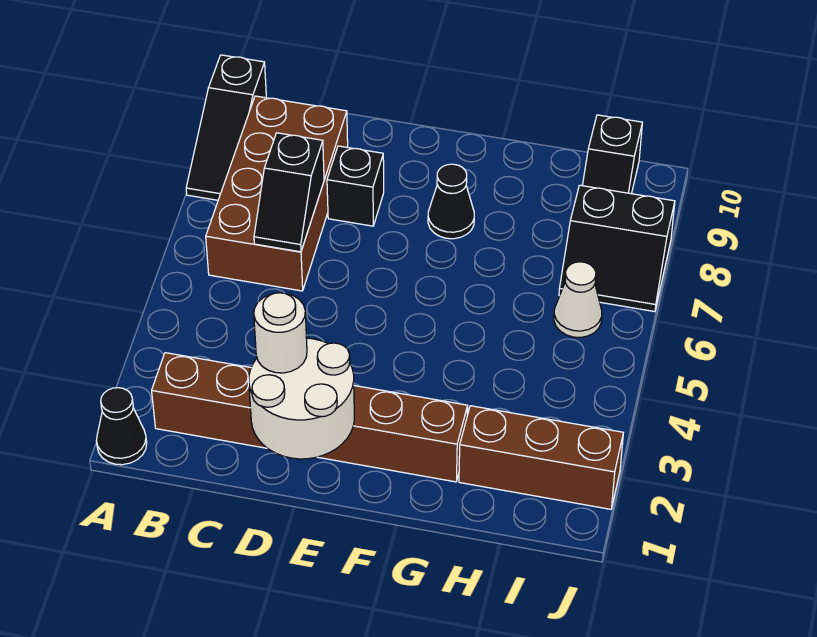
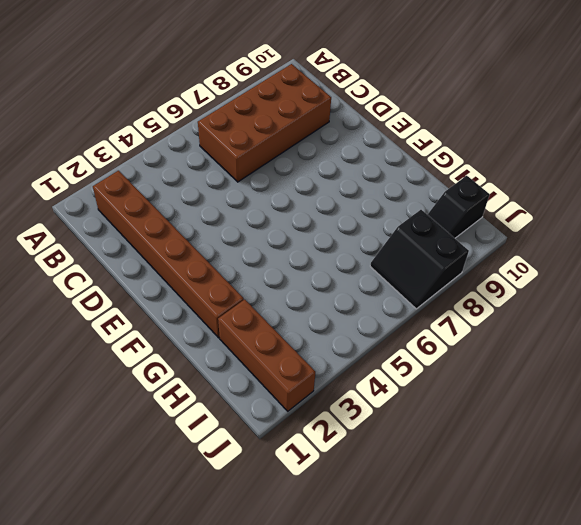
none -> black 1x1 cone [96,388,147,465]
none -> black 1x3 slope [186,55,266,200]
none -> black 1x1 brick [327,146,384,226]

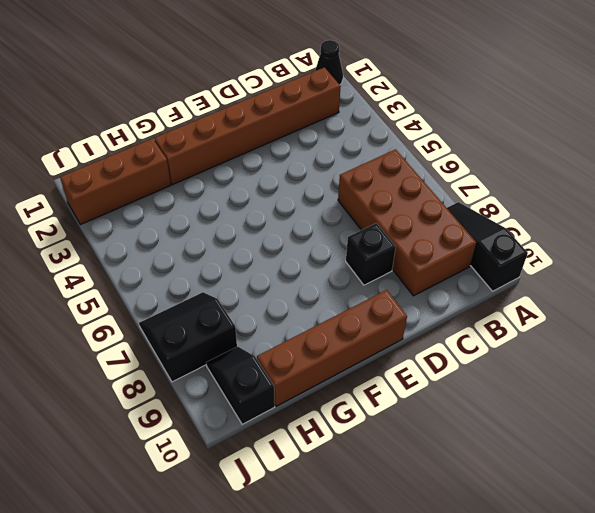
brown 1x4 brick [257,290,407,406] -> none
none -> black 1x1 cone [428,164,474,239]
none -> white 1x1 cone [554,262,602,337]
none -> black 1x2 slope [254,133,324,252]

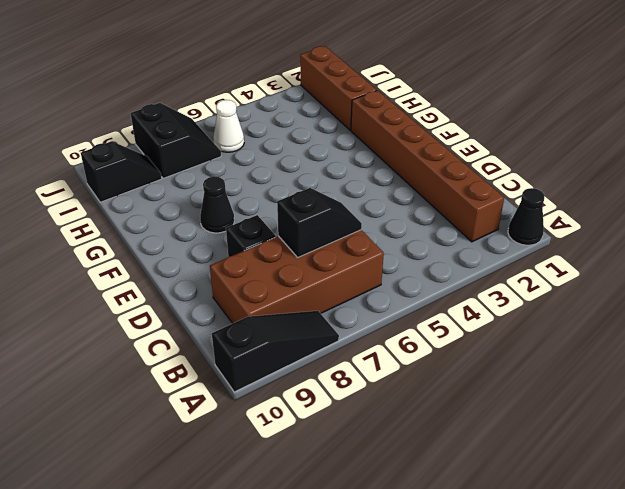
none -> white 2x2 round brick [249,338,354,459]
none -> white 1x1 round brick [254,293,307,373]

